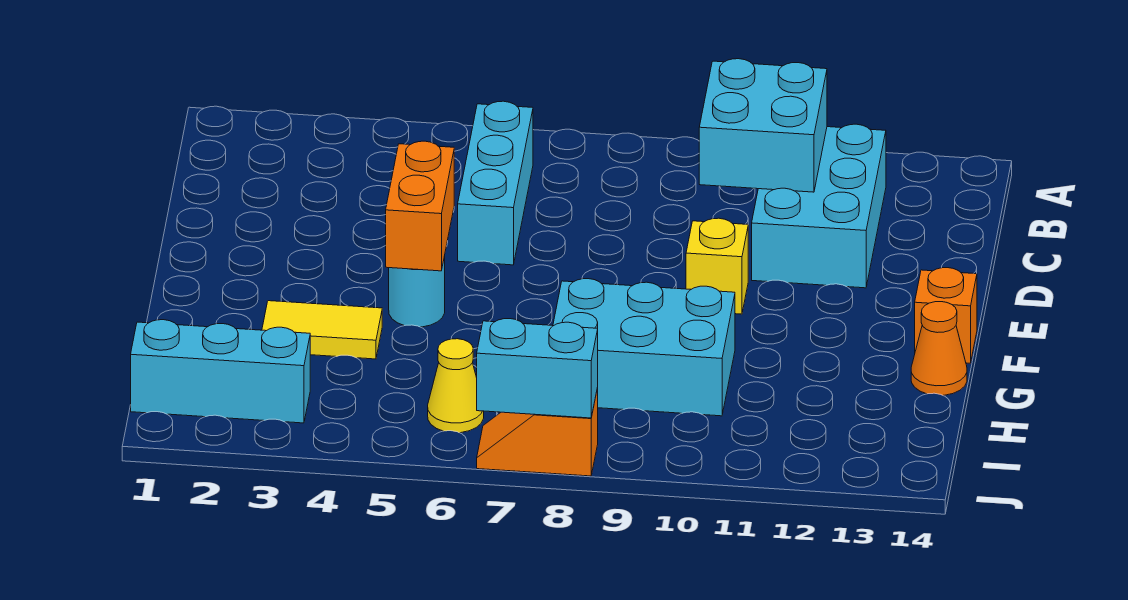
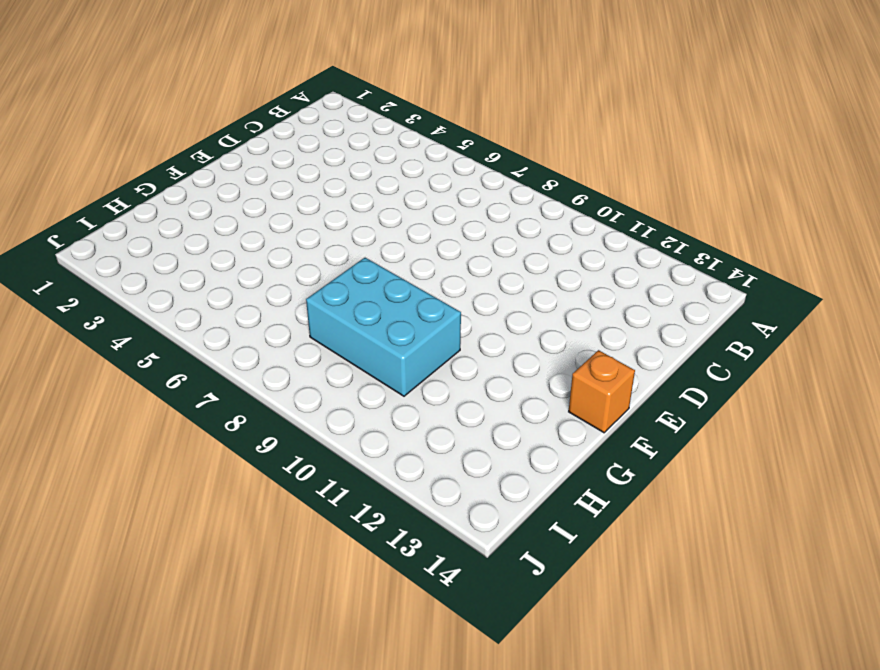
none -> cyan 1x3 brick [458,101,533,265]
none -> cyan 2x3 brick [752,124,886,288]
none -> yellow 1x1 brick [686,218,748,314]

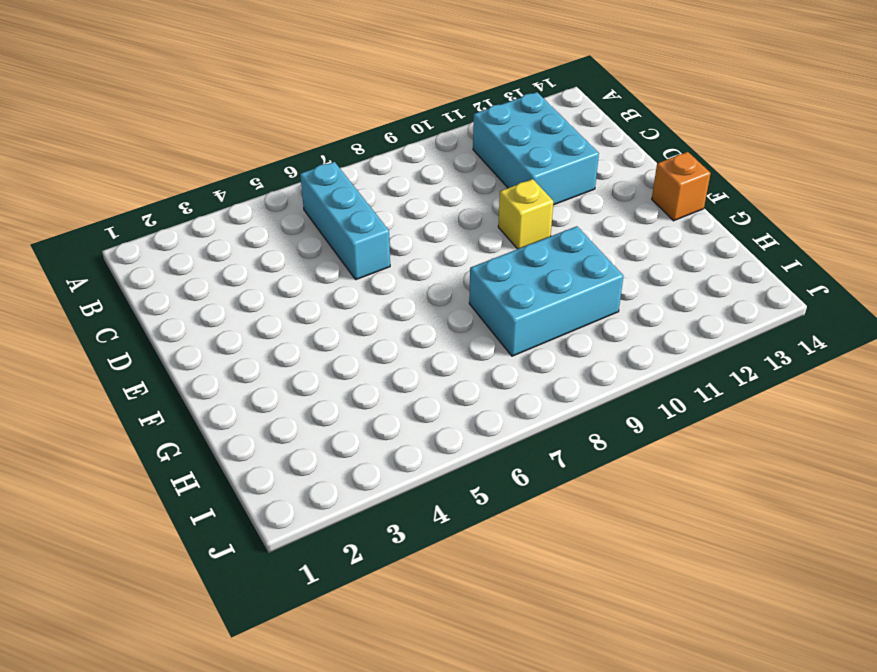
none -> cyan 1x1 round brick [389,256,445,327]
none -> yellow 1x2 tile [262,301,382,359]
none -> orange 1x1 cone [911,302,967,395]

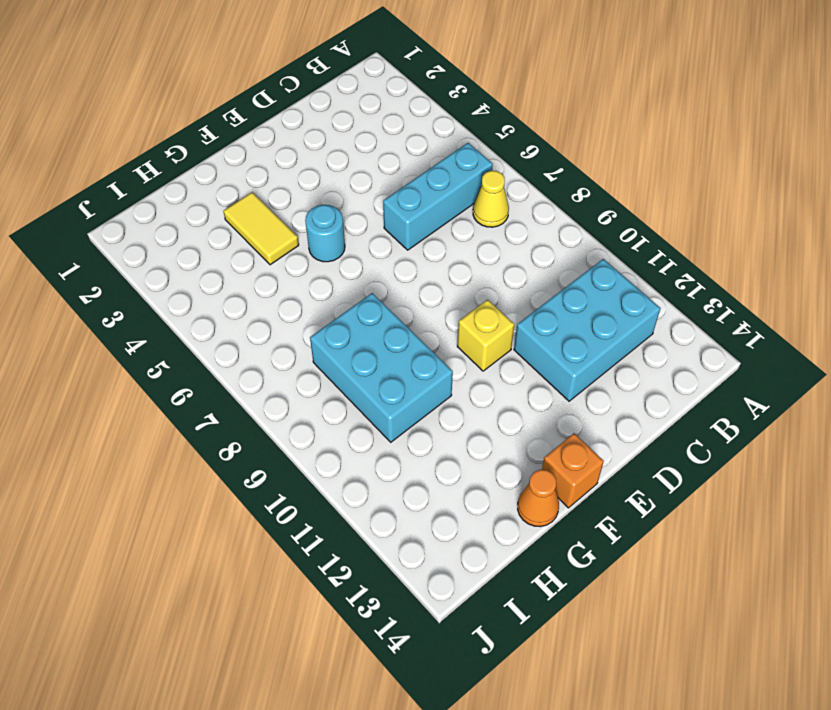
yellow 1x1 cone [473,171,509,227] -> yellow 1x1 cone moved to [428,339,484,433]
none -> cyan 1x3 brick [131,320,310,423]
none -> orange 1x2 slope [477,388,598,476]
none -> cyan 2x2 brick [699,59,827,192]

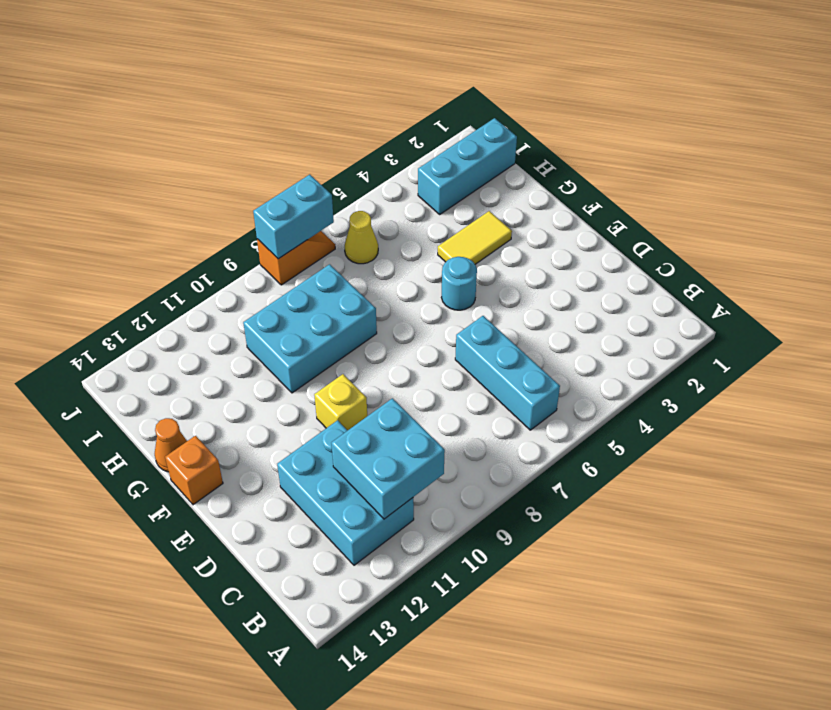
none -> orange 1x2 brick [386,141,454,271]

